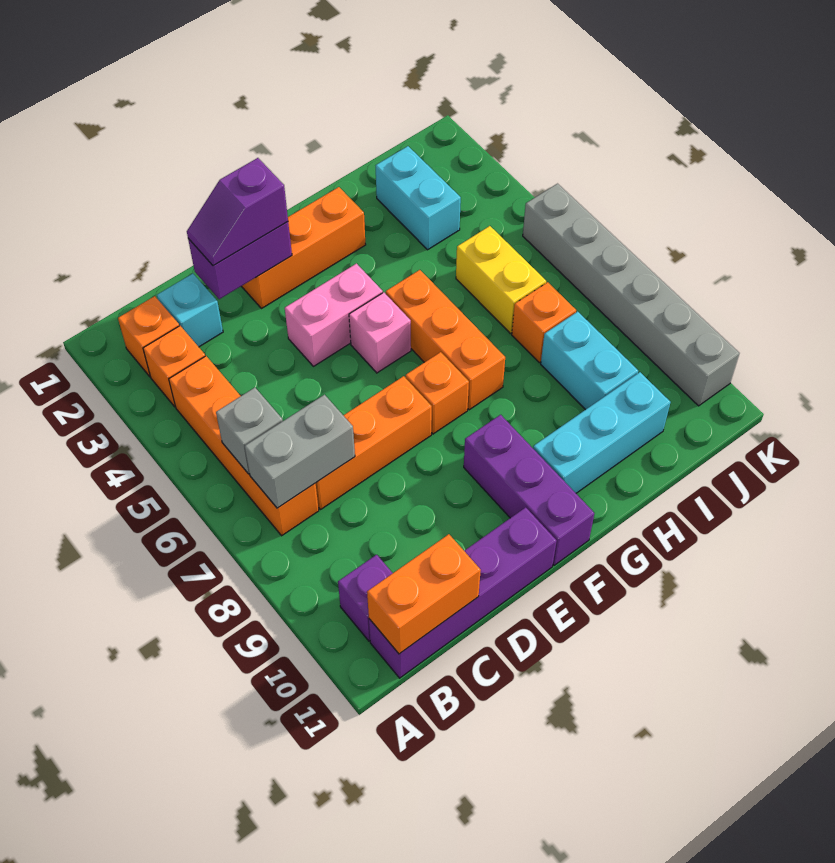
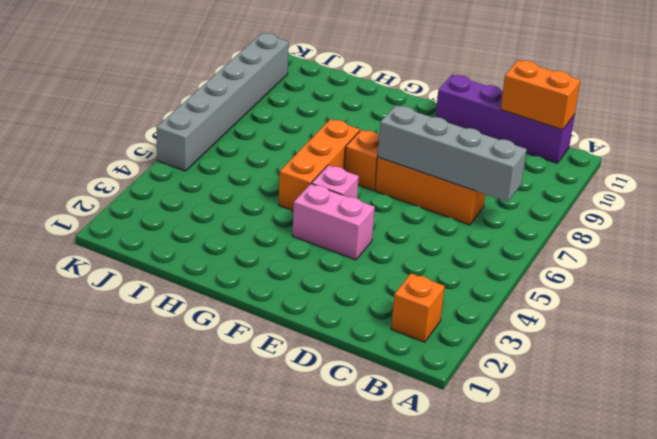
grey 1x4 brick [378,105,527,202] -> grey 1x2 brick [245,395,355,508]
none -> orange 1x1 brick [143,326,205,407]
none -> orange 1x4 brick [169,356,319,536]
none -> purple 1x1 brick [338,555,393,641]

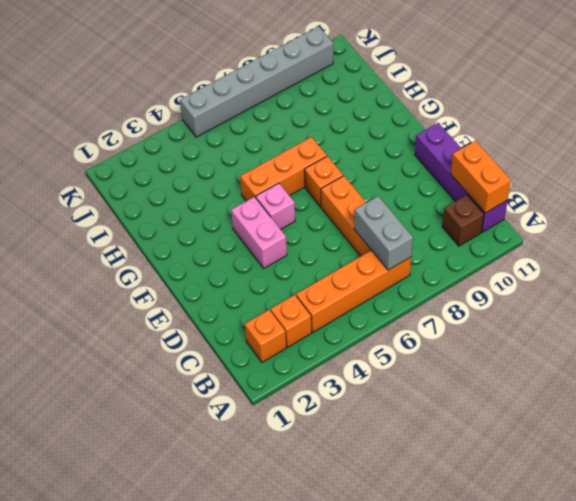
brown 1x1 brick [442,195,484,246] -> purple 1x1 brick [338,555,393,641]
none -> cyan 1x1 brick [157,274,223,347]
none -> orange 1x3 brick [241,187,366,309]
none -> purple 1x3 brick [464,415,594,565]

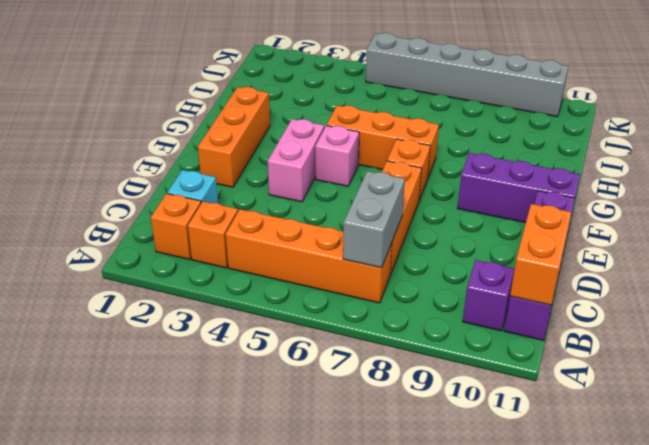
none -> cyan 1x3 brick [533,372,671,493]
none -> cyan 1x2 brick [376,146,461,250]
none -> yellow 1x2 brick [456,226,546,333]

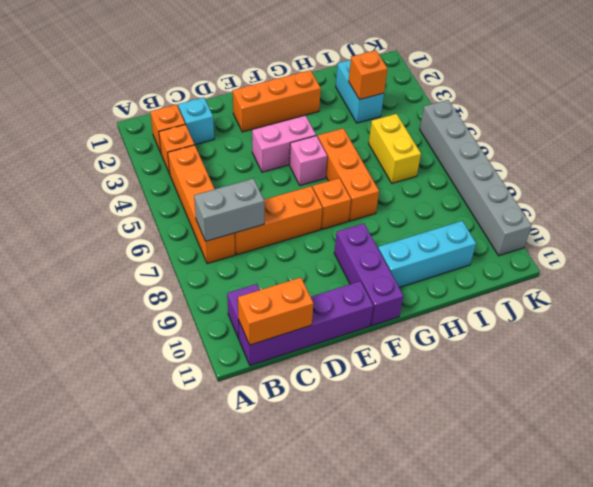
orange 1x1 brick [349,50,388,100] -> orange 1x1 brick moved to [512,282,576,363]
none -> cyan 1x2 brick [541,312,638,410]
none -> grey 1x1 brick [216,388,283,474]
none -> purple 1x2 brick [188,222,292,299]

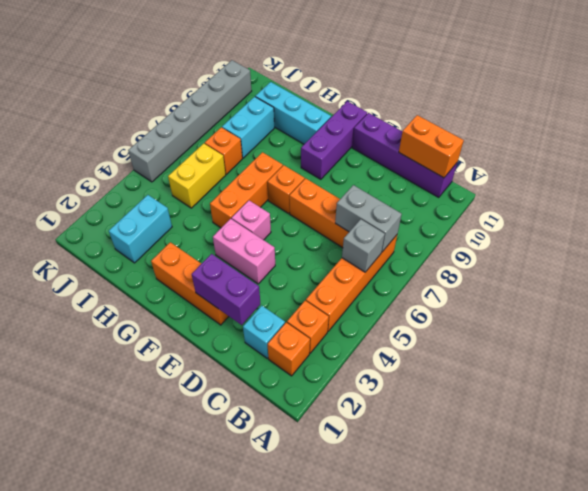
none -> purple 1x1 brick [338,555,393,641]
none -> purple 1x2 slope [187,158,288,266]

